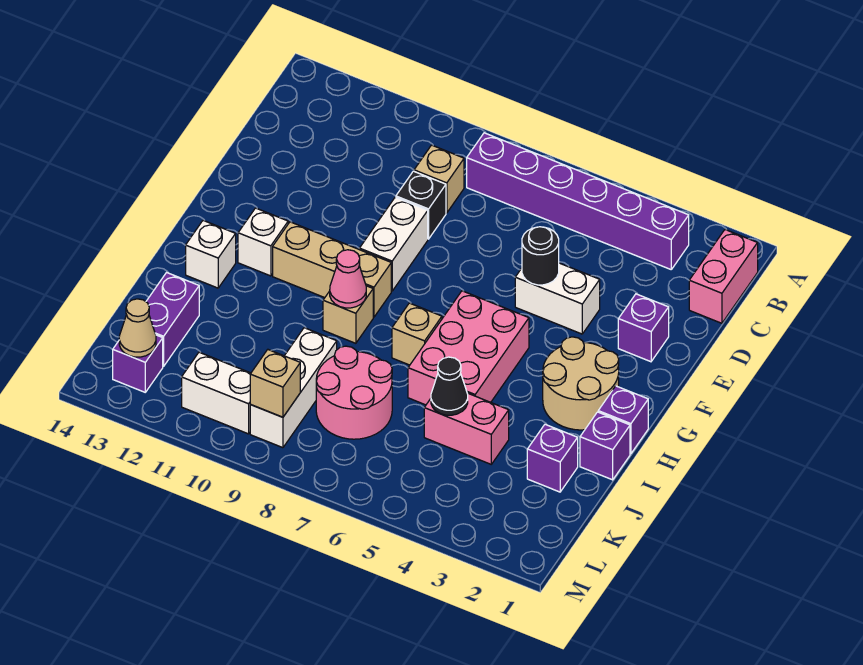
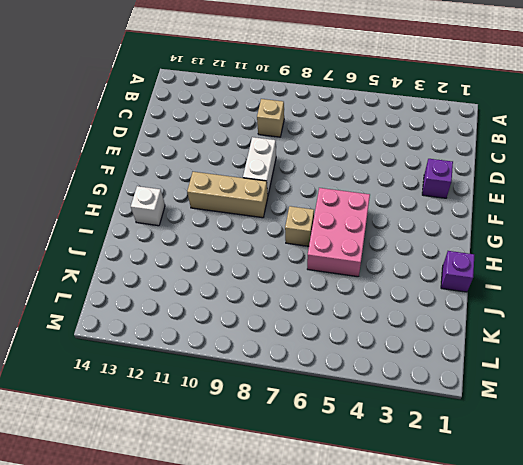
none -> pink 1x2 brick [689,230,758,323]
none -> purple 1x6 brick [467,133,689,269]
none -> black 1x1 brick [396,171,446,239]

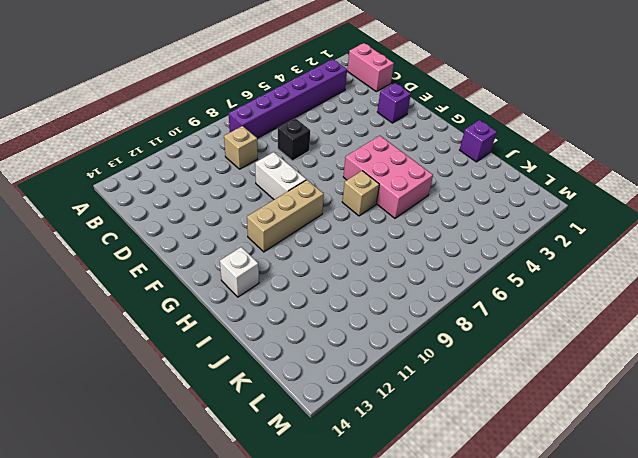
black 1x1 brick [278,118,310,161] -> black 1x1 brick moved to [396,171,446,239]
none -> white 1x2 brick [515,263,600,334]
none -> tan 2x2 round brick [543,337,619,430]
none -> white 1x1 brick [238,208,288,276]

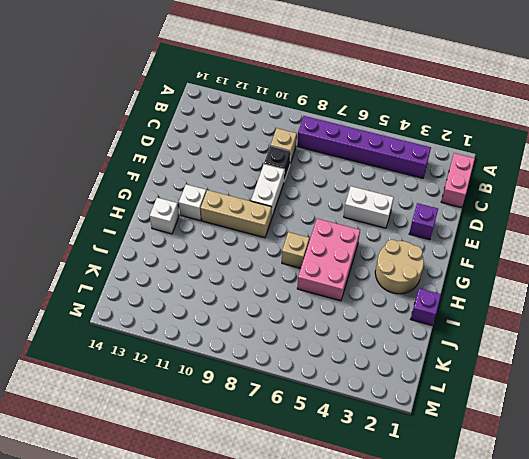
none -> purple 1x1 brick [598,386,648,454]
none -> tan 1x1 brick [323,286,373,343]
none -> purple 1x1 brick [527,424,578,492]

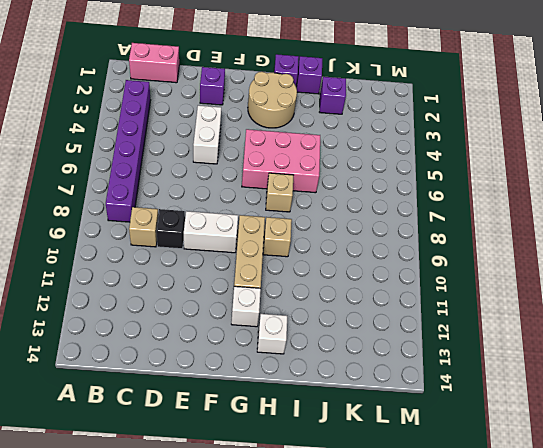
none -> pink 1x2 brick [424,393,509,464]
none -> pink 2x2 round brick [316,346,392,439]
none -> white 1x3 brick [250,328,337,448]

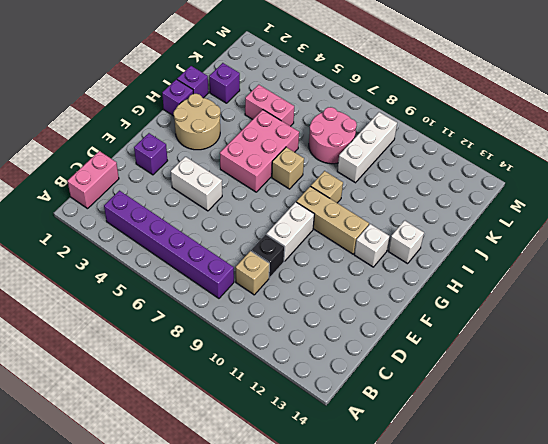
none -> purple 1x2 brick [146,273,199,366]
none -> white 1x2 brick [182,352,251,434]
none -> purple 1x1 brick [113,335,163,392]

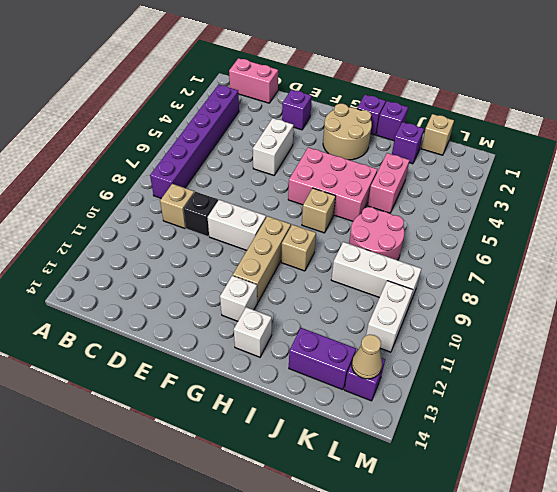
tan 1x1 brick [421,114,454,155] -> tan 1x1 brick moved to [250,350,300,417]
none -> black 1x1 round brick [522,227,559,285]
none -> pink 1x1 cone [330,250,366,308]
none -> black 1x1 cone [431,357,468,415]

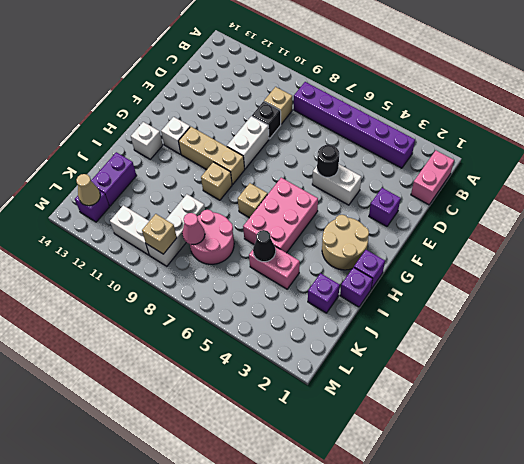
pink 1x1 cone [182,213,205,245] -> pink 1x1 cone moved to [330,250,366,308]

